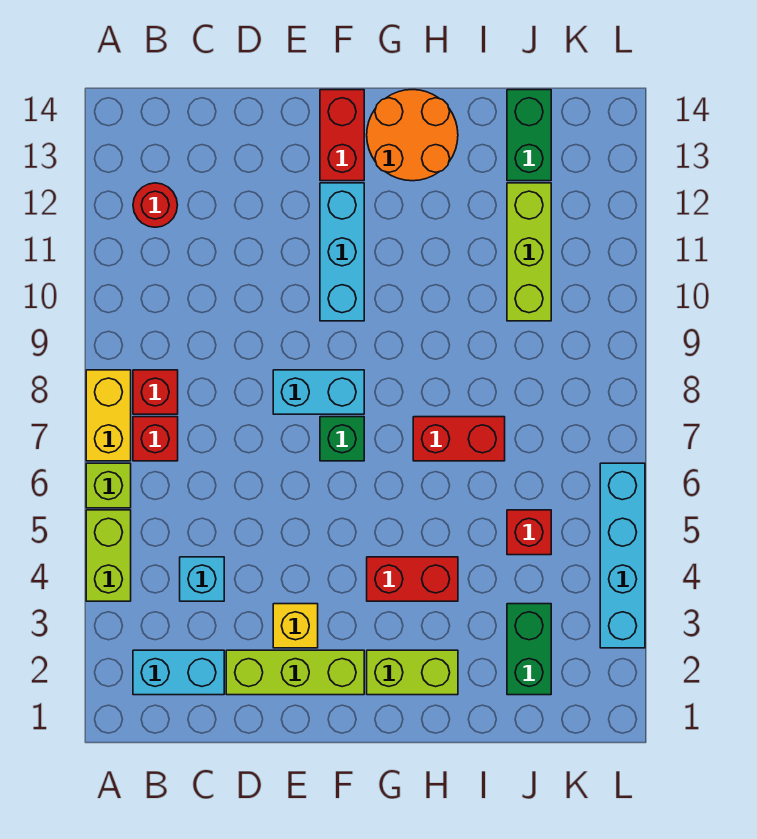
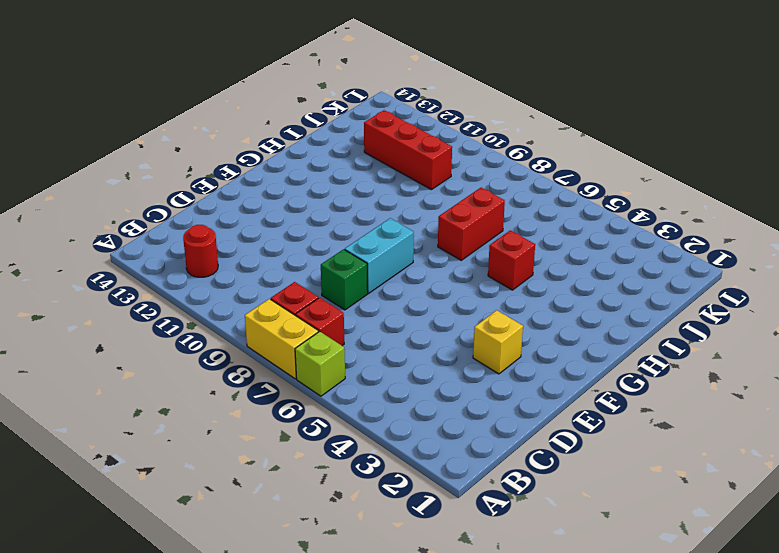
green 1x1 brick [321,249,368,310] -> green 1x1 brick moved to [320,417,364,461]
red 1x1 brick [488,230,535,290] -> red 1x1 brick moved to [507,510,551,555]
red 1x3 brick [364,110,452,190] -> lime 1x3 brick [507,183,551,321]
none -> lime 1x2 brick [86,510,131,601]
none -> cyan 1x2 brick [133,650,224,695]
none -> cyan 1x1 brick [180,557,224,601]

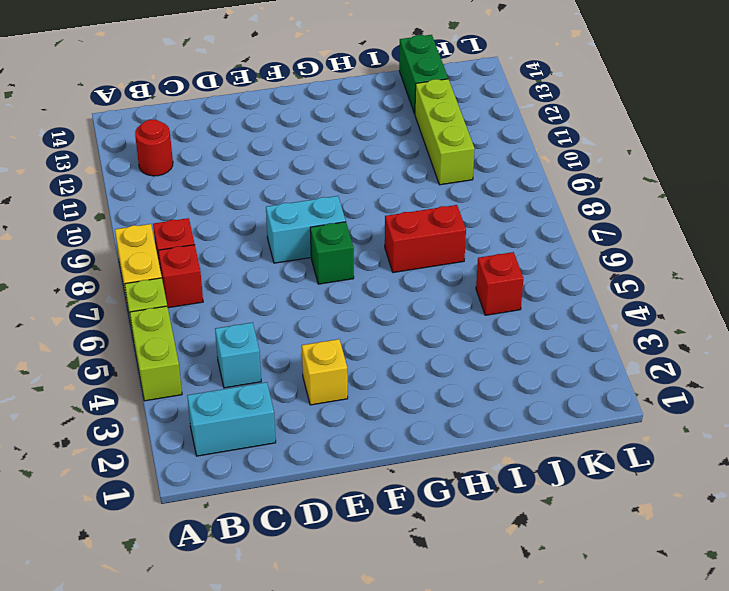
none -> lime 1x3 brick [226,650,364,695]
none -> cyan 1x3 brick [320,183,364,321]
none -> red 1x2 brick [320,90,364,181]

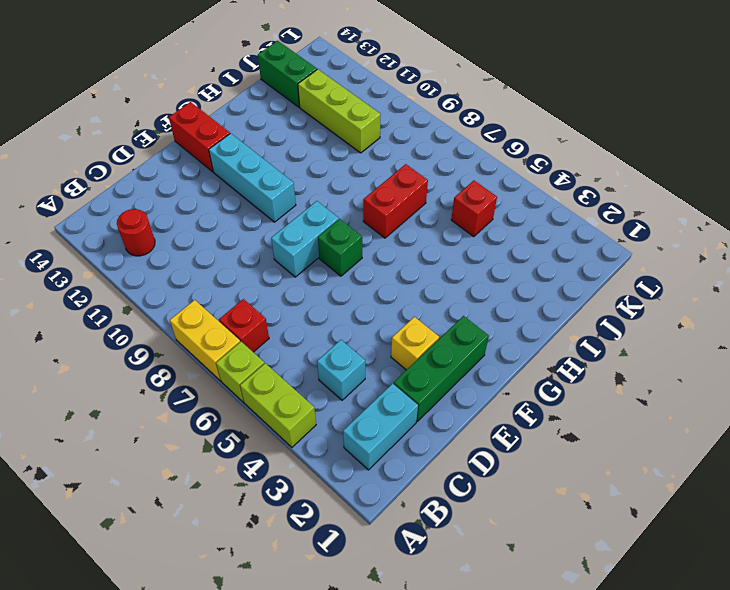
green 1x3 brick [394,316,489,421] -> lime 1x3 brick [226,650,364,695]
none -> red 1x1 brick [133,370,178,414]
none -> lime 1x2 brick [367,650,458,695]
none -> red 1x2 brick [367,557,458,601]

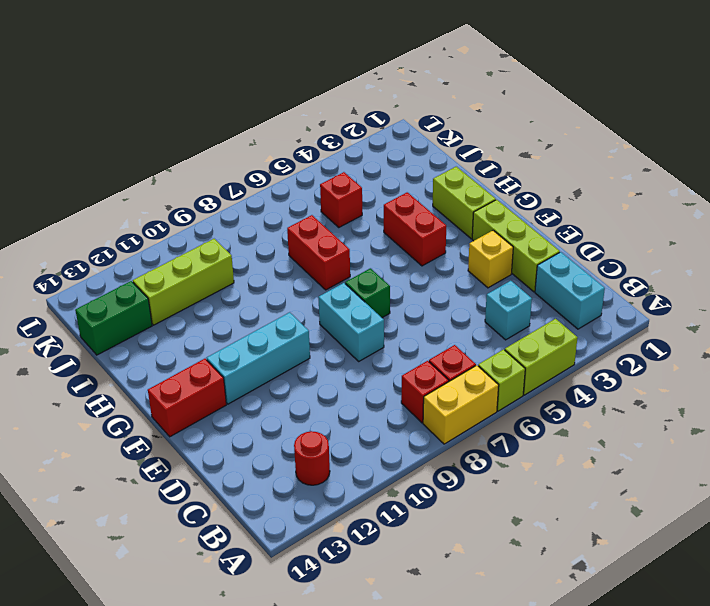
none -> orange 2x2 round brick [367,90,458,181]
none -> green 1x2 brick [507,604,551,695]
none -> cyan 1x4 brick [600,463,645,648]

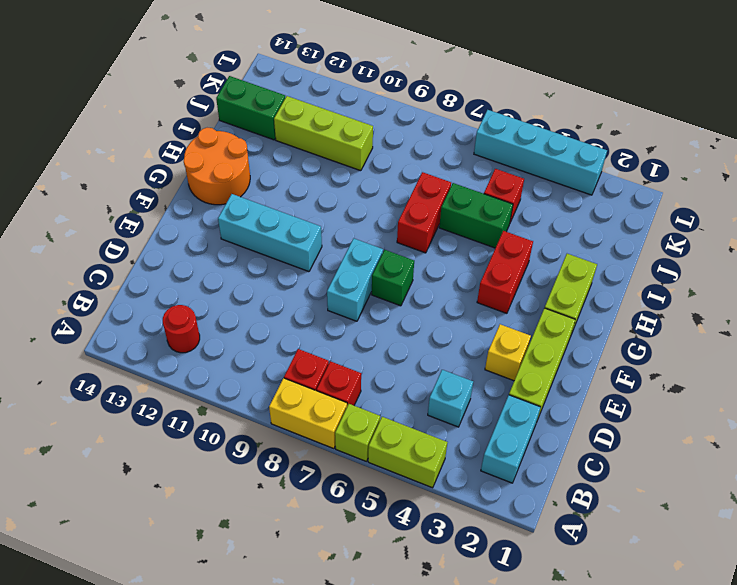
green 1x2 brick [439,183,513,248] -> green 1x2 brick moved to [507,604,551,695]
none -> red 1x2 brick [320,90,364,181]

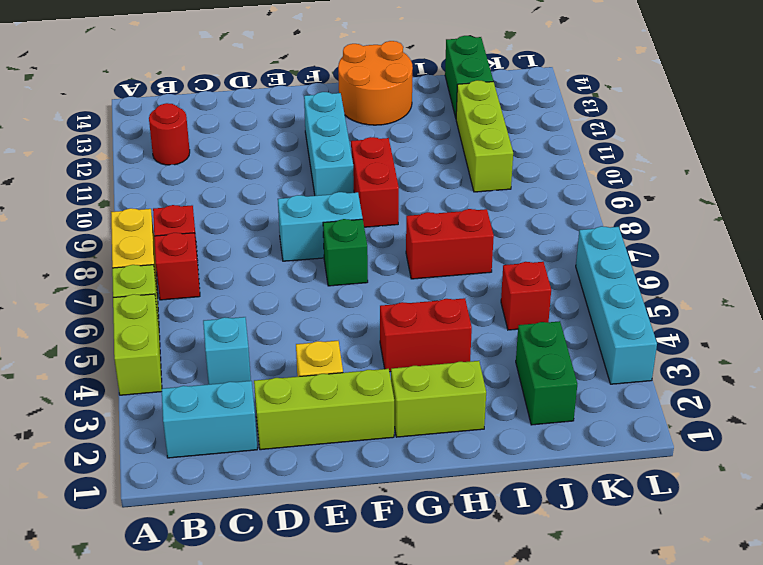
red 1x2 brick [351,137,399,227] -> red 1x2 brick moved to [320,90,364,181]

